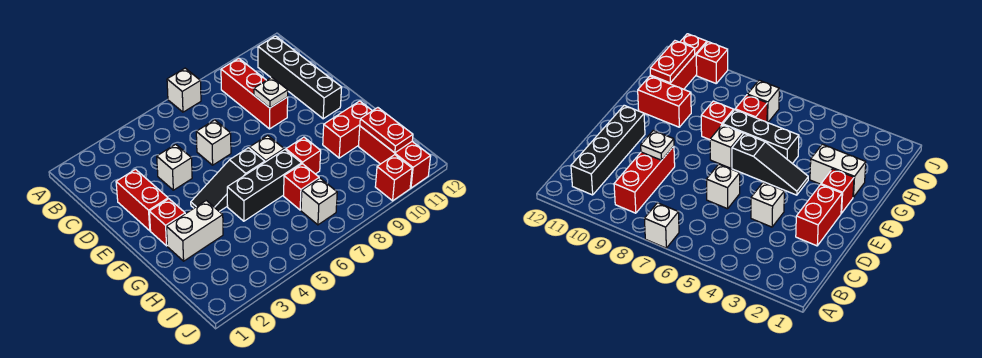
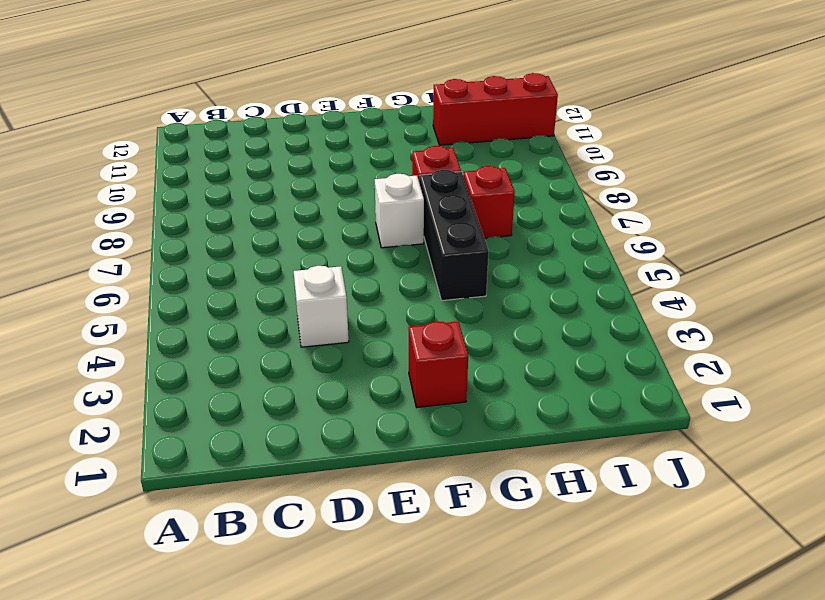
none -> white 1x1 brick [167,68,201,112]
none -> red 1x3 brick [221,58,288,129]
none -> black 1x4 brick [258,36,342,119]

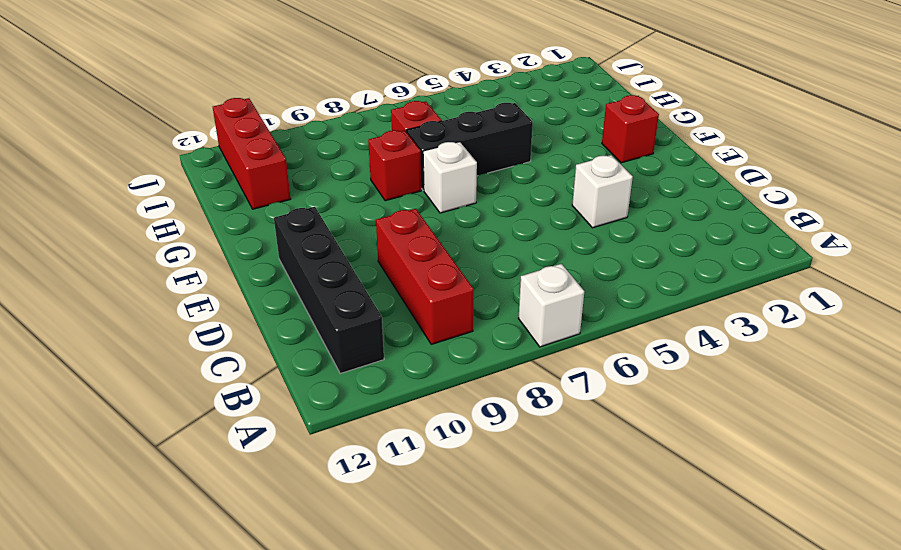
none -> red 1x2 brick [116,169,168,231]
none -> white 1x1 brick [196,120,231,165]
none -> black 1x3 slope [191,148,265,211]

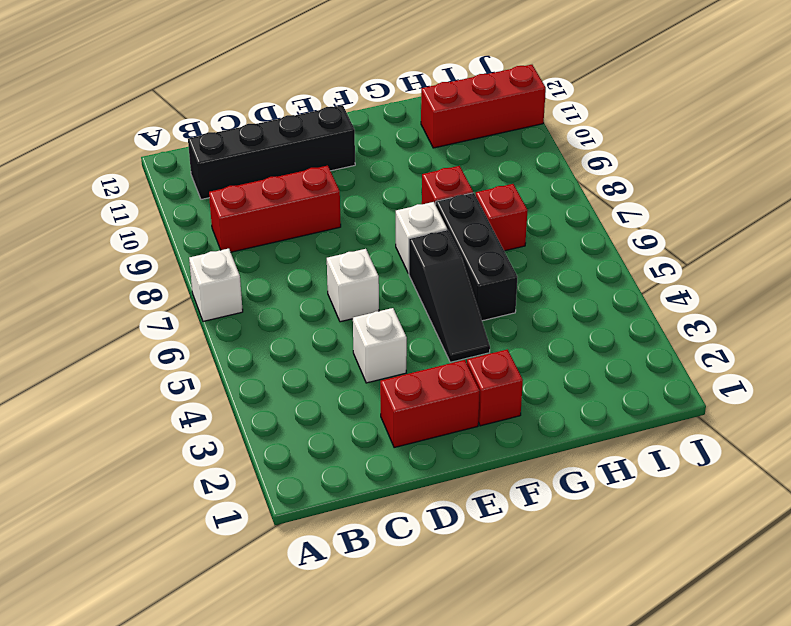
none -> white 1x2 brick [166,201,223,261]
none -> red 1x2 brick [323,101,372,158]
none -> white 1x1 brick [301,178,337,225]

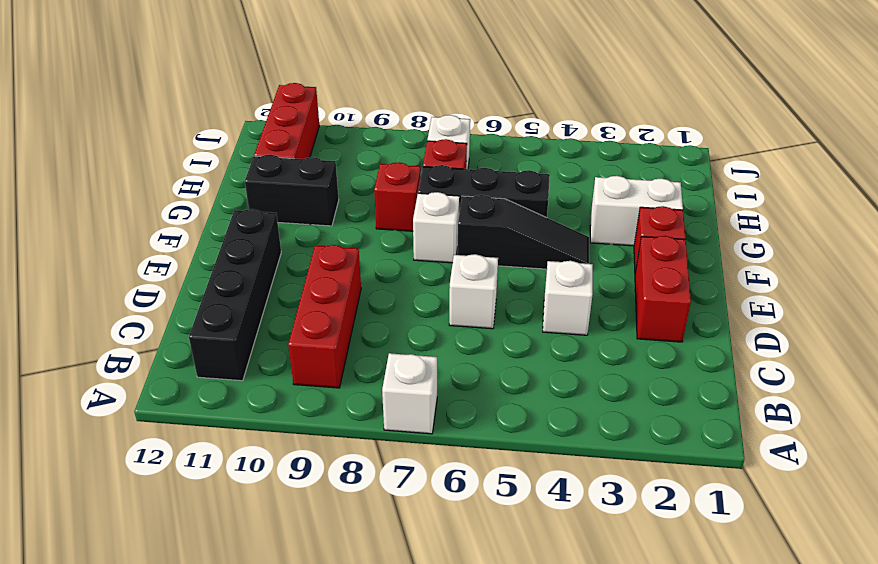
black 1x2 brick [245,155,339,226] -> red 1x2 brick [323,101,372,158]
none -> red 1x1 brick [375,155,412,201]
none -> white 1x1 plate [254,77,288,108]
none -> red 1x2 plate [360,108,413,153]

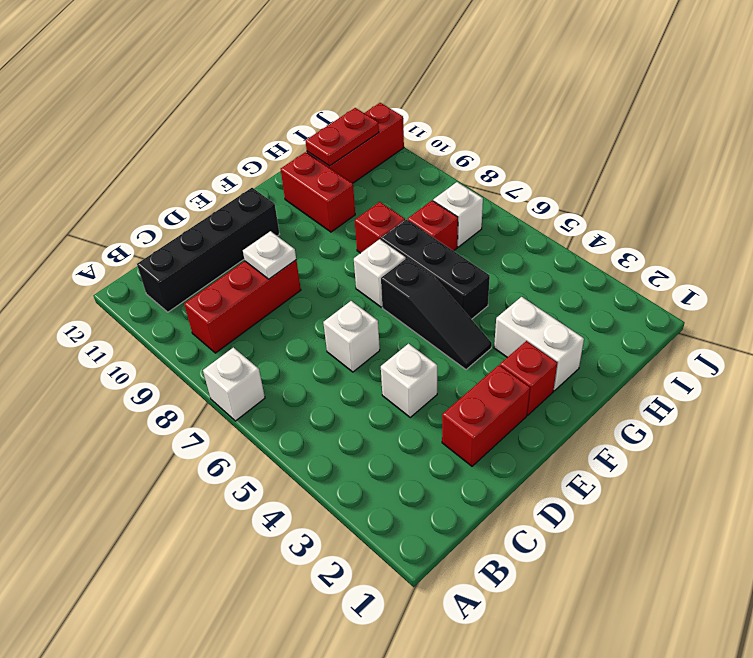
none -> red 1x1 brick [375,155,412,201]

